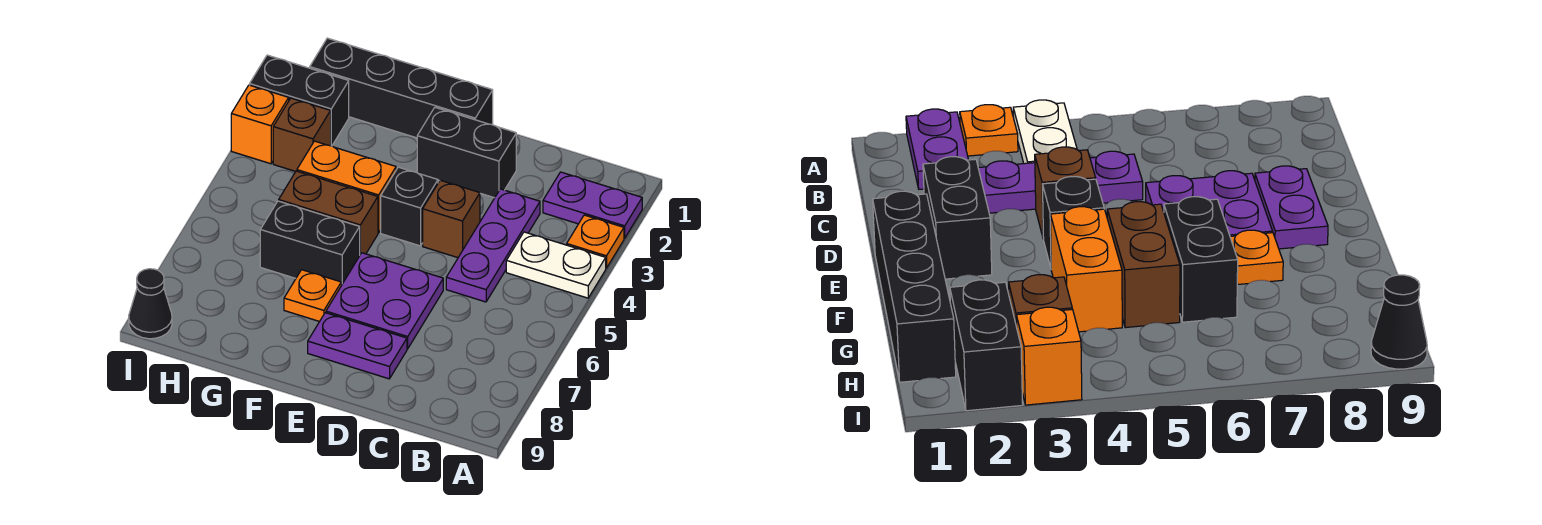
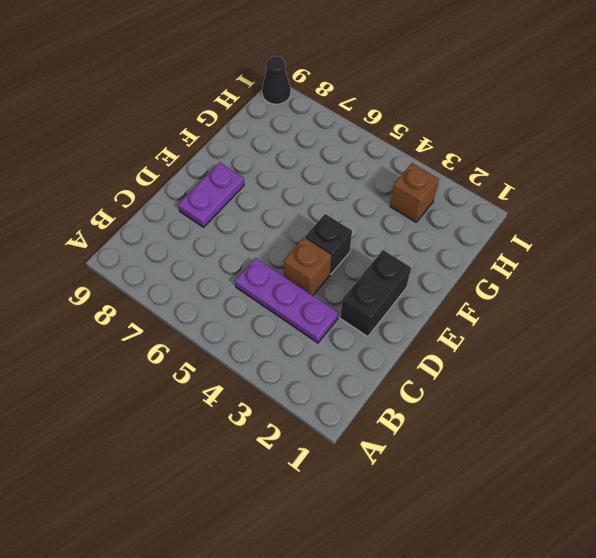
none -> purple 1x2 plate [543,172,642,238]
none -> orange 1x1 plate [567,215,624,268]
none -> white 1x2 plate [506,232,606,298]

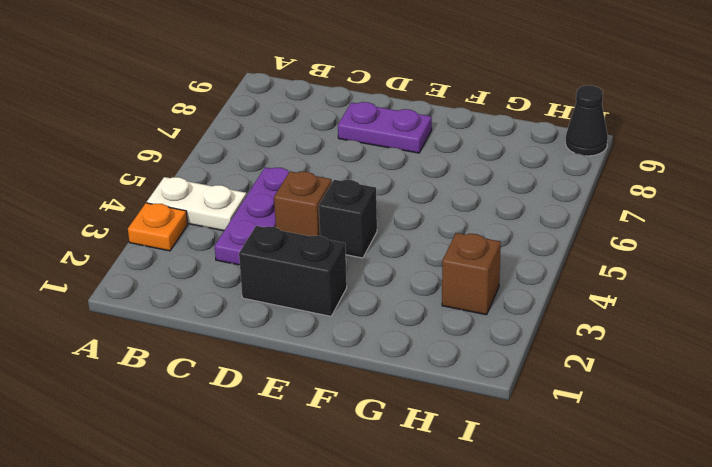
none -> purple 1x2 plate [543,172,642,238]
none -> purple 2x2 plate [326,253,443,349]
none -> black 1x4 brick [310,38,493,138]

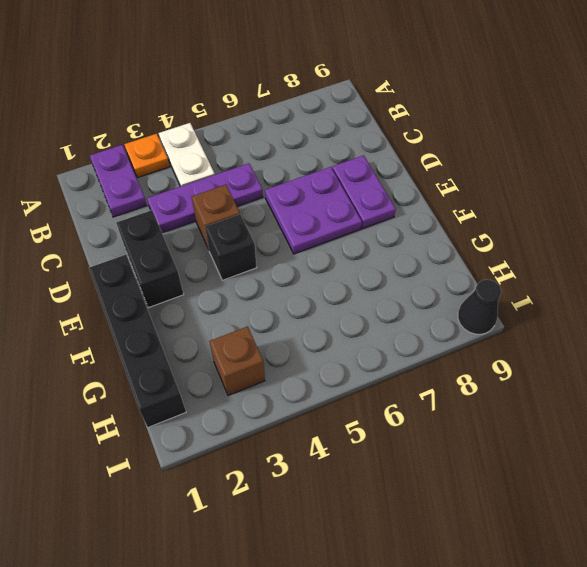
none -> orange 1x2 brick [297,141,396,233]
none -> brown 1x2 brick [279,171,378,254]
none -> black 1x2 brick [260,201,360,285]

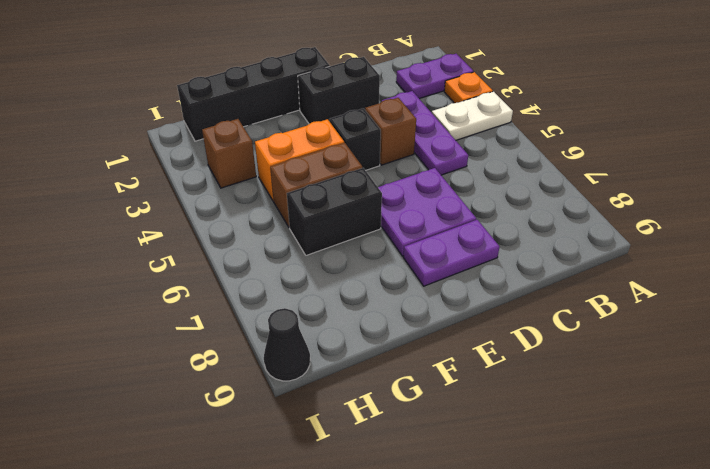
none -> orange 1x1 plate [284,270,341,322]
none -> black 1x2 brick [250,55,349,146]
none -> orange 1x1 brick [231,85,289,164]

